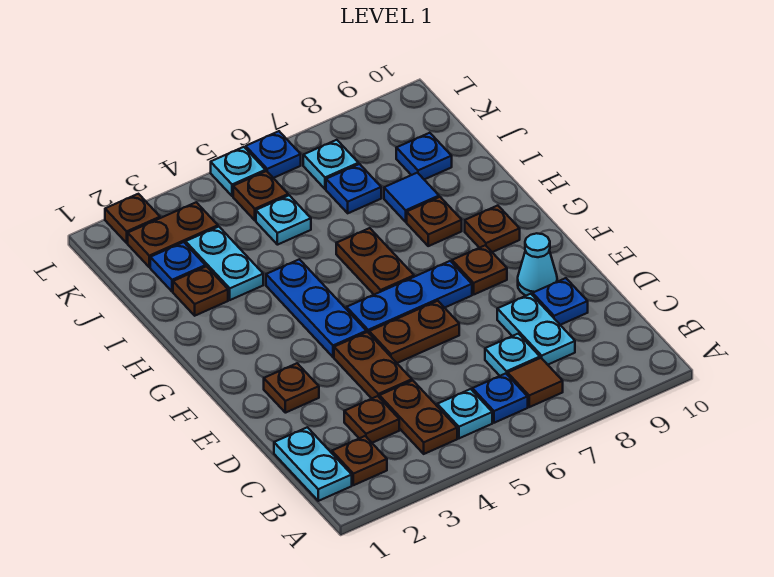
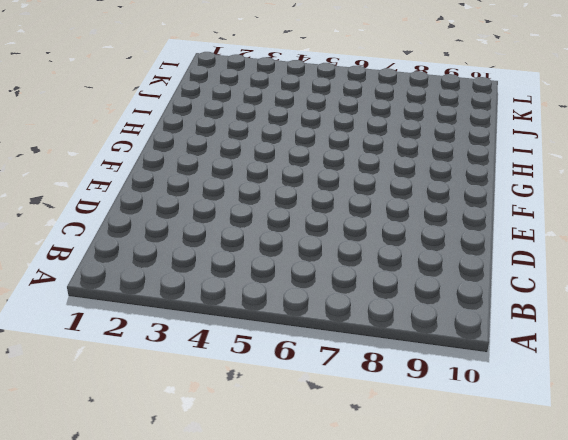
none -> cyan 1x2 plate [274,427,352,501]
none -> brown 1x1 plate [332,436,387,485]
none -> brown 1x2 plate [379,381,457,454]
none -> cyan 1x1 plate [437,389,492,438]

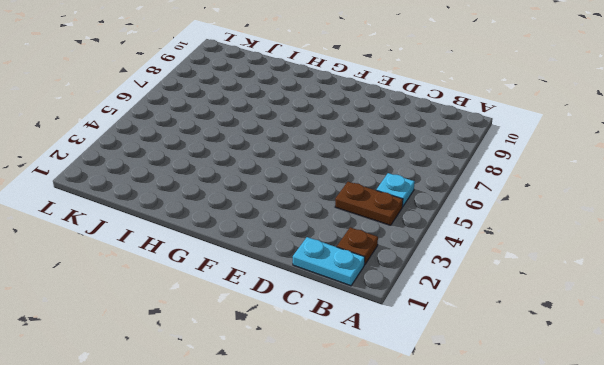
none -> blue 1x1 plate [472,373,528,423]
none -> brown 1x1 tile [508,358,563,407]
none -> brown 1x1 plate [344,396,399,443]
none -> cyan 1x1 plate [485,334,540,376]

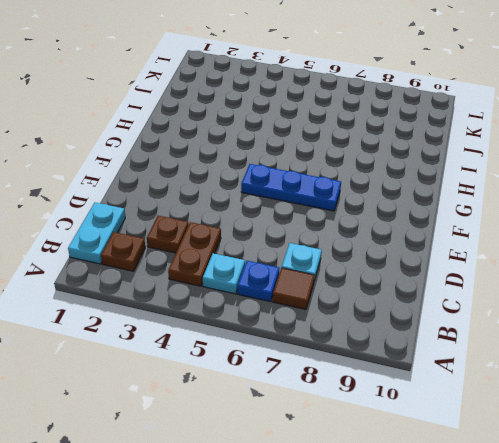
none -> cyan 1x2 plate [497,294,575,365]
none -> brown 1x2 plate [334,332,412,398]
none -> blue 1x1 plate [533,278,588,325]
none -> brown 1x1 plate [264,363,319,413]

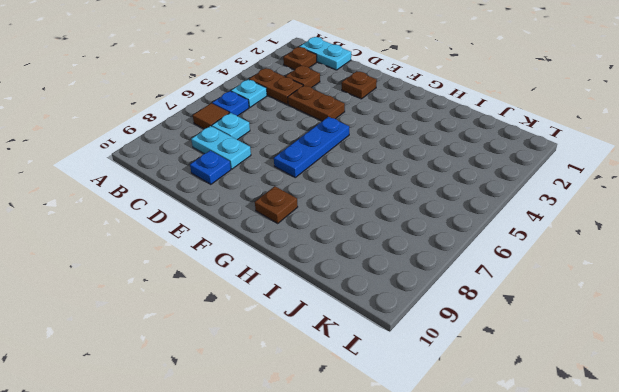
none -> brown 1x2 plate [369,301,459,363]
none -> cyan 1x1 cone [518,233,557,296]
none -> blue 1x3 plate [266,259,366,357]
none -> brown 1x1 plate [452,245,507,294]

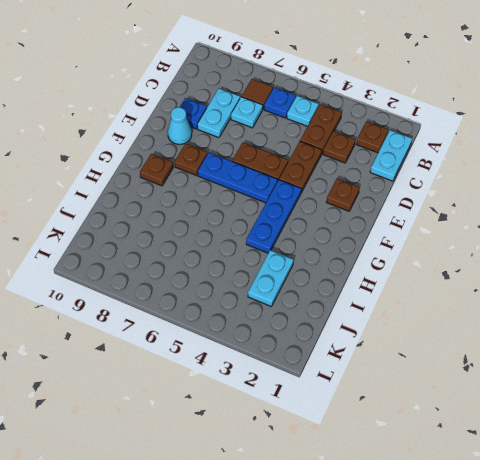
none -> brown 1x2 plate [336,228,414,295]
none -> brown 1x1 plate [407,197,462,246]
none -> brown 1x1 plate [173,266,228,316]
none -> blue 1x1 tile [384,173,439,222]

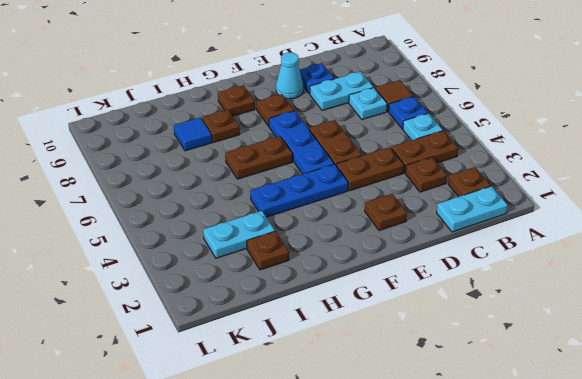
none -> blue 1x1 plate [150,242,205,292]
none -> cyan 1x1 plate [256,195,311,245]
none -> blue 1x1 plate [326,164,381,213]
none -> blue 1x1 plate [396,133,452,179]

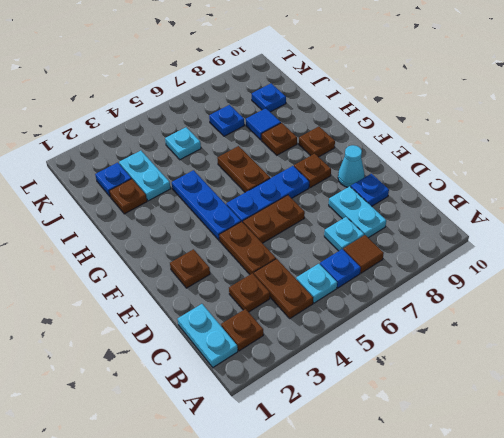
none -> brown 1x2 plate [128,202,218,267]
none -> brown 1x1 plate [233,171,288,220]
none -> cyan 1x1 plate [303,140,359,189]
none -> brown 1x1 plate [105,194,160,243]

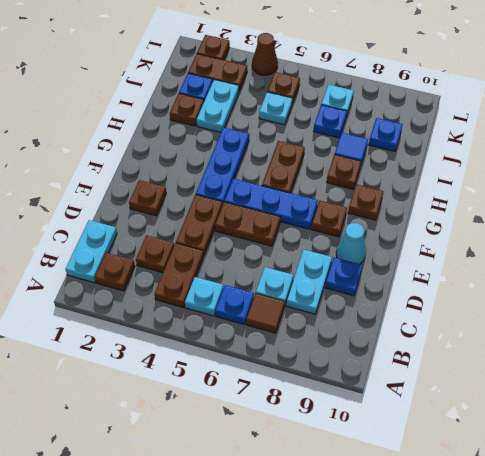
brown 1x1 cone [252,33,278,75] -> none
none -> cyan 1x1 plate [211,147,266,196]
none -> blue 1x1 plate [246,131,301,178]

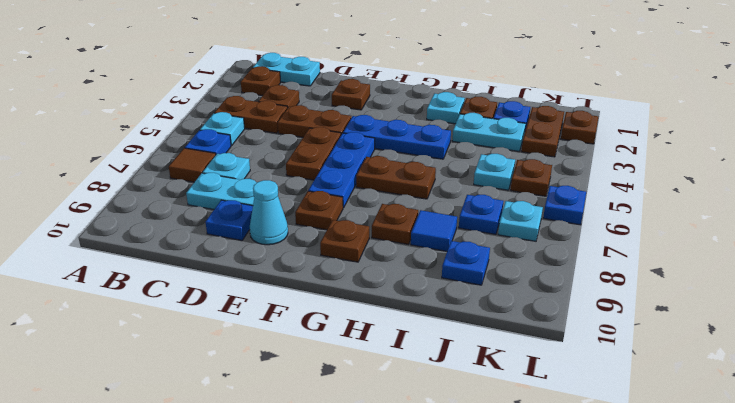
cyan 1x1 plate [427,92,465,124] -> cyan 1x1 plate moved to [211,147,266,196]

